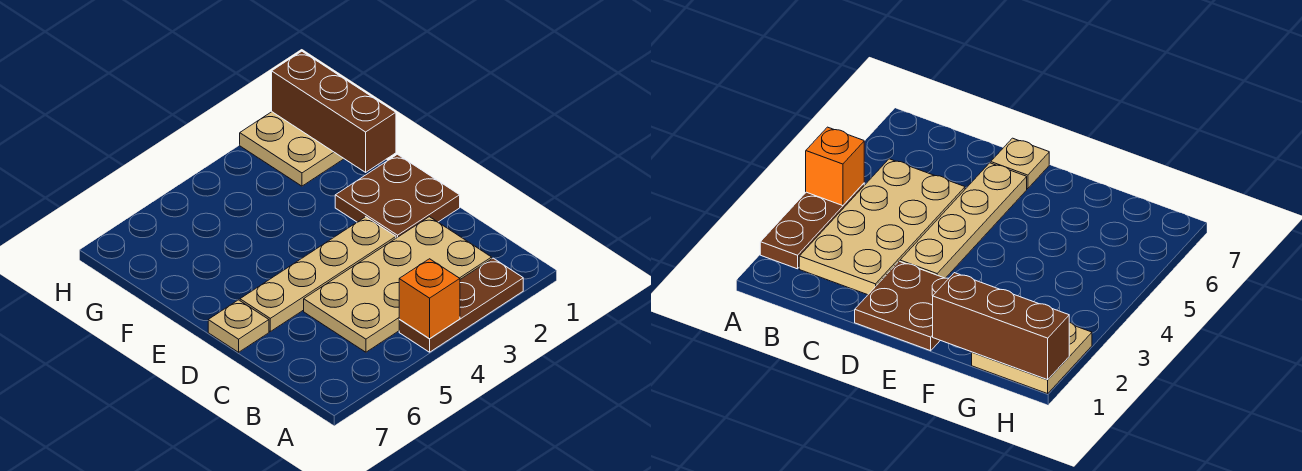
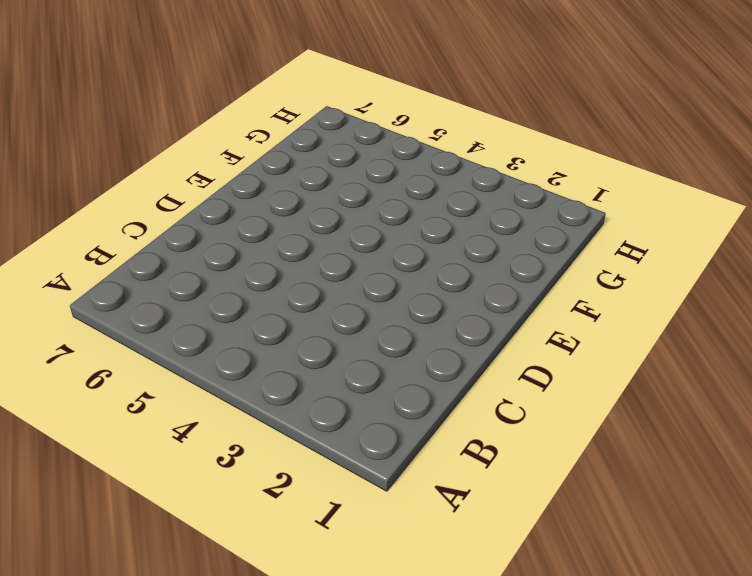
none -> brown 1x3 plate [399,258,523,352]
none -> tan 2x4 plate [304,217,492,352]

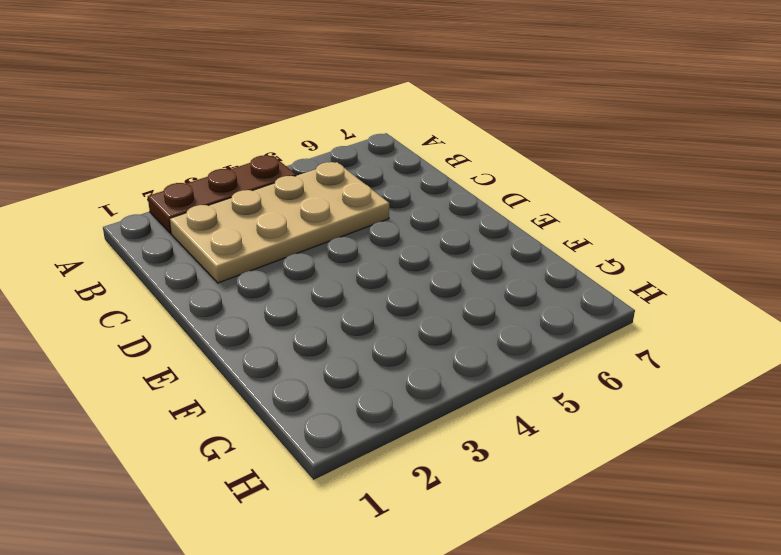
none -> brown 2x2 plate [335,154,460,238]
none -> tan 1x4 plate [240,217,396,331]

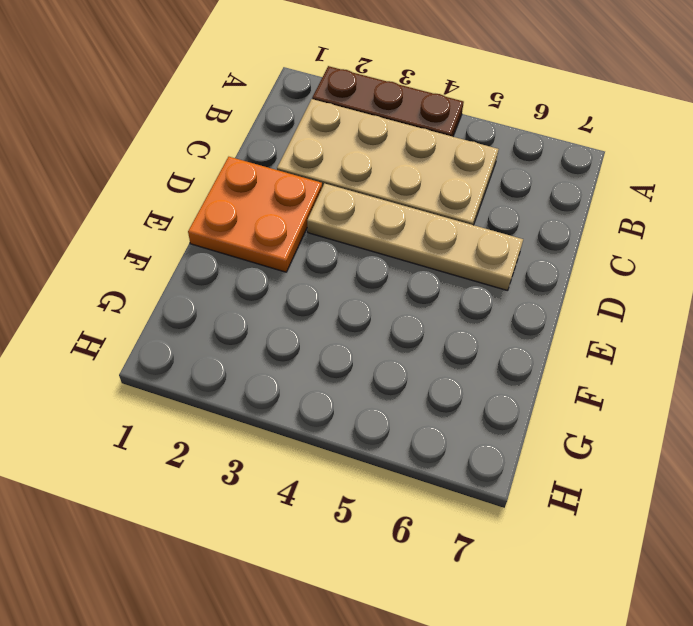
orange 2x2 plate [188,157,322,272] -> brown 2x2 plate [335,154,460,238]
none -> tan 1x1 plate [208,300,269,352]
none -> tan 2x2 plate [240,112,344,186]

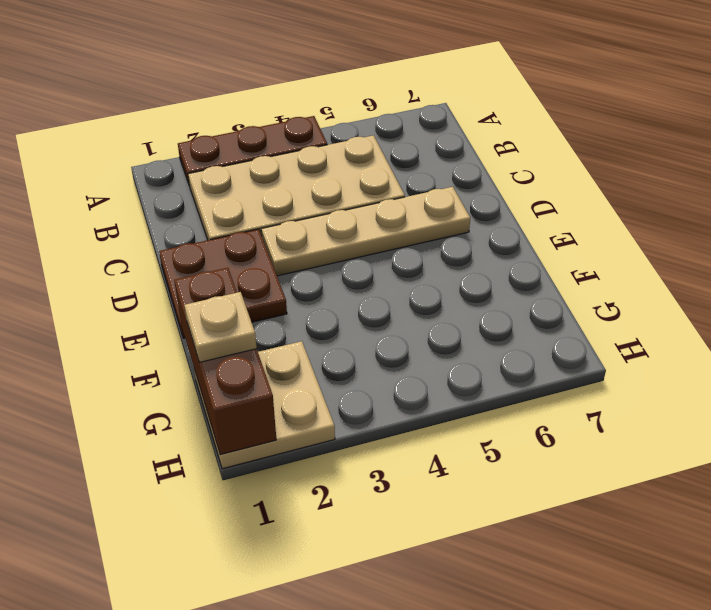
tan 1x1 plate [184,292,257,362] -> tan 1x1 plate moved to [208,300,269,352]
none -> orange 1x1 brick [399,259,460,339]

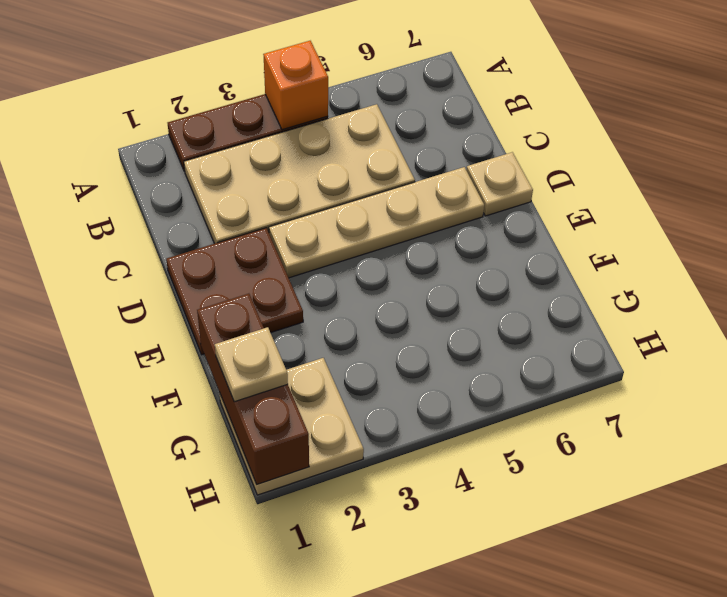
tan 1x1 plate [215,327,288,402] -> none

